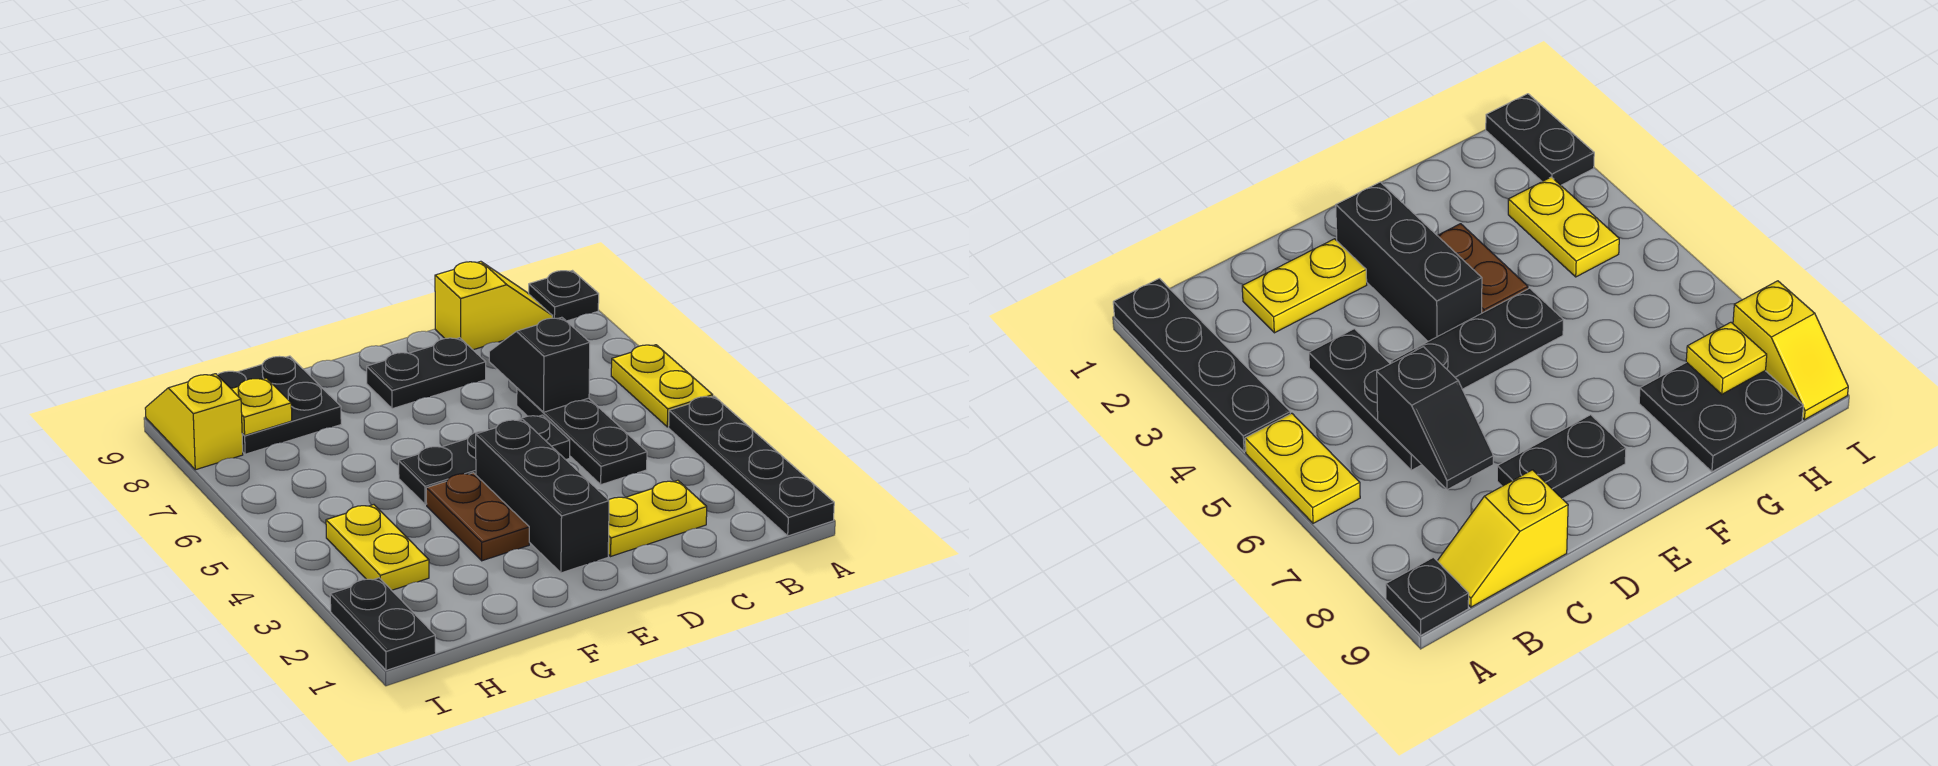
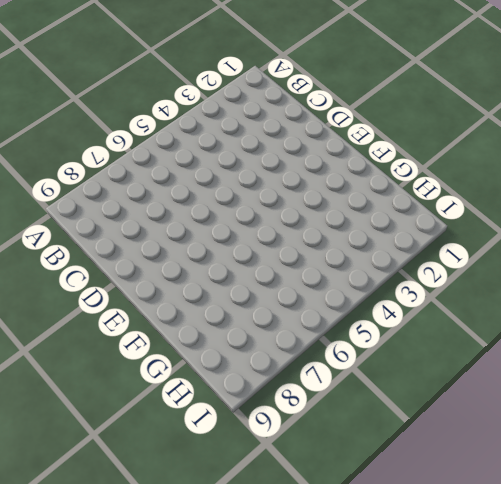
none -> black 1x4 plate [669,396,834,536]
none -> yellow 1x2 plate [611,345,713,427]
none -> black 1x1 plate [529,271,599,321]

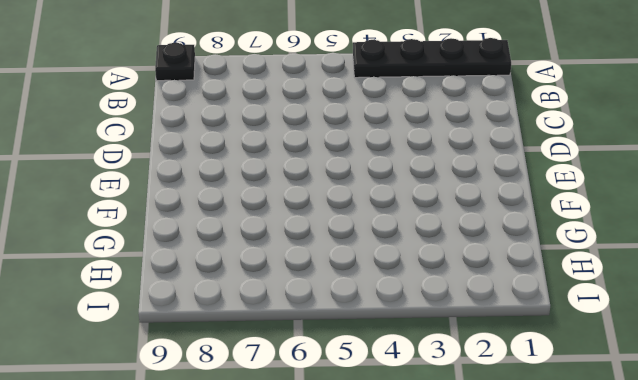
none -> yellow 1x2 plate [611,345,713,427]
none -> yellow 1x2 slope [435,261,552,350]
none -> yellow 1x2 plate [608,480,707,556]

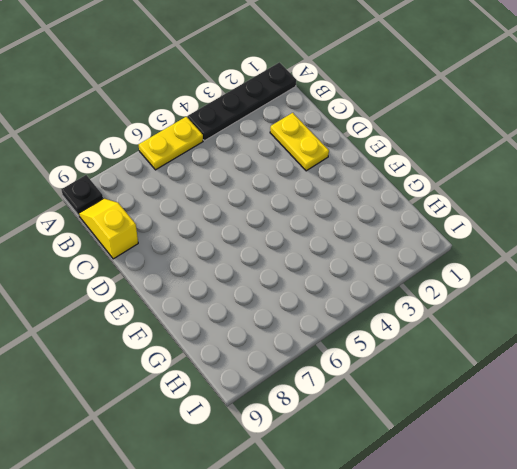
none -> black 1x3 plate [517,388,647,485]
none -> black 1x3 plate [399,415,570,505]
none -> black 1x2 plate [367,338,486,409]

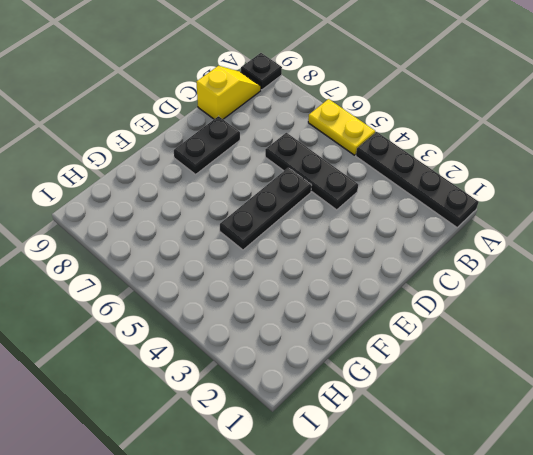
none -> yellow 1x2 plate [608,480,707,556]
none -> black 1x3 brick [476,419,609,573]
none -> brown 1x2 plate [426,473,529,561]

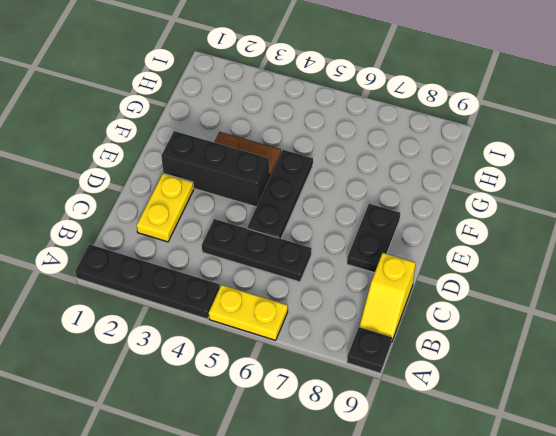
none -> black 2x2 plate [218,356,341,454]
none -> yellow 1x2 plate [326,505,429,590]
none -> black 1x2 plate [330,578,436,670]

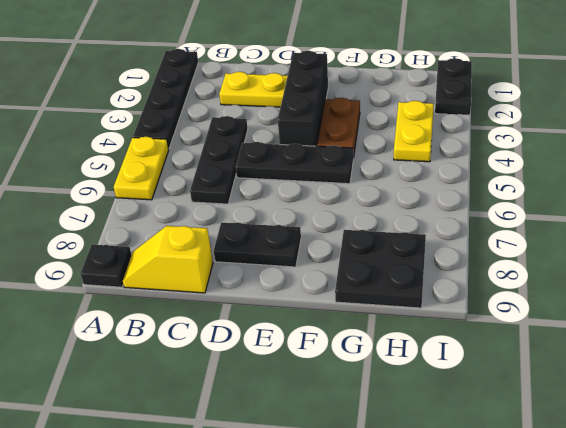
none -> yellow 1x2 slope [145,374,243,470]
none -> black 1x2 slope [489,317,590,412]
none -> yellow 1x1 plate [232,378,292,436]

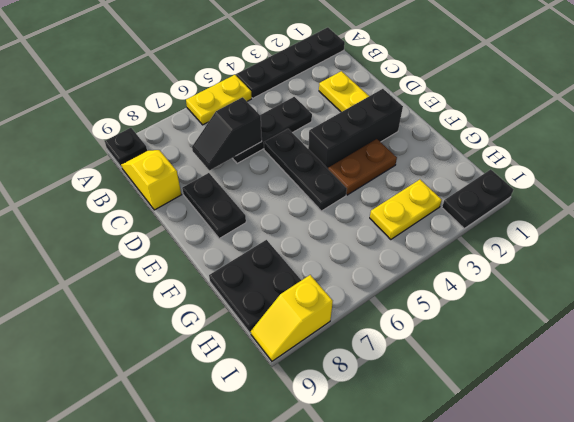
none -> yellow 1x1 plate [232,378,292,436]

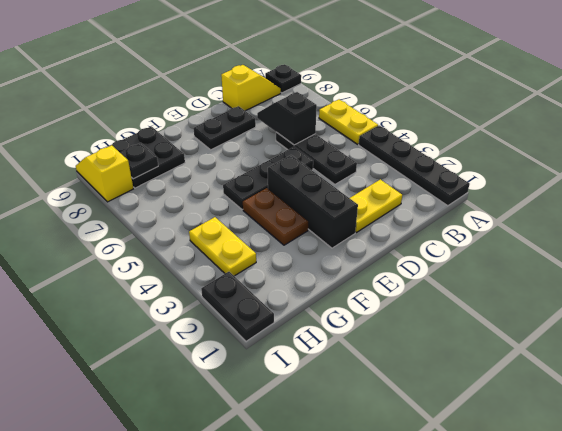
black 1x1 plate [120,143,158,179] -> yellow 1x1 plate [232,378,292,436]

